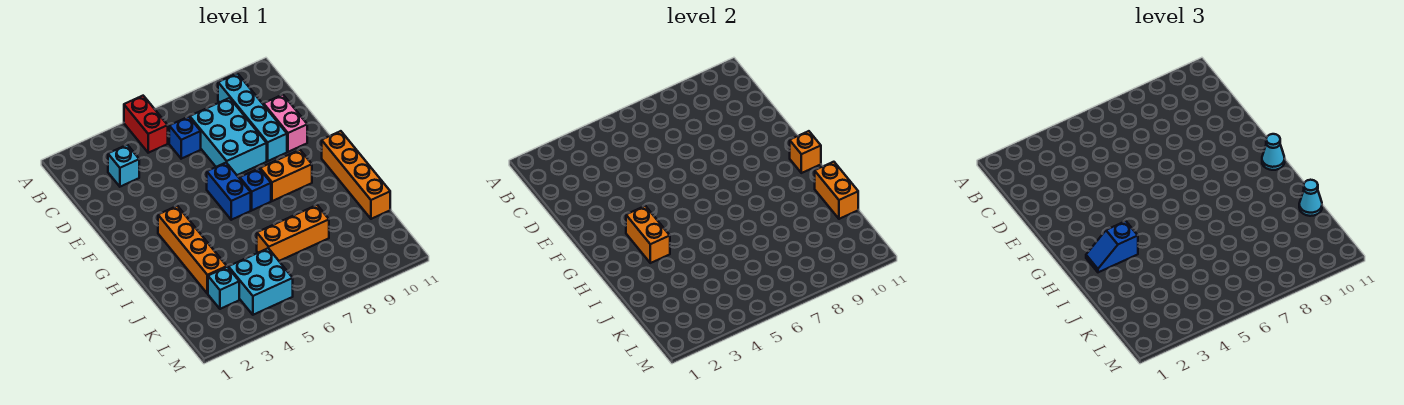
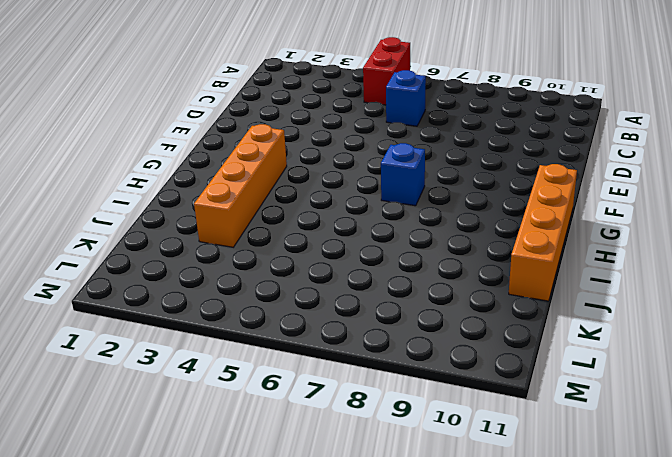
none -> cyan 1x4 brick [218,73,287,161]
none -> cyan 1x1 brick [108,145,139,187]
none -> cyan 2x3 brick [190,98,267,175]

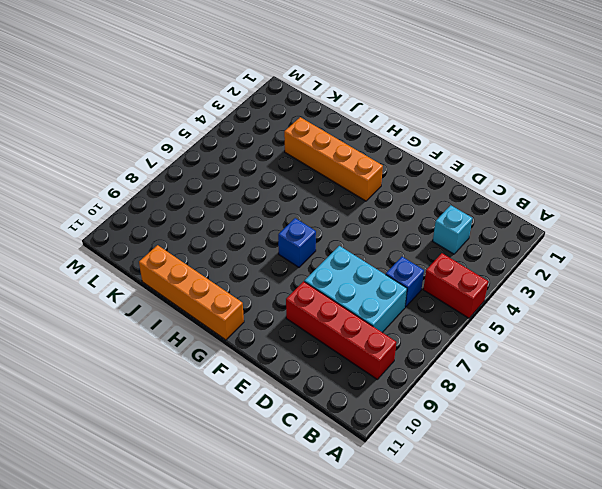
red 1x4 brick [286,281,396,379] -> cyan 1x4 brick [218,73,287,161]
none -> pink 1x2 brick [264,95,307,152]
none -> blue 1x2 brick [207,163,251,220]
none -> orange 1x2 brick [260,150,312,201]

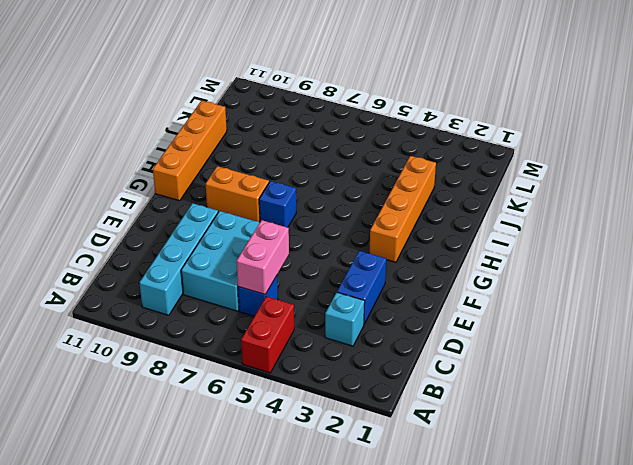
pink 1x2 brick [237,220,289,294] -> pink 1x2 brick moved to [264,95,307,152]
blue 1x2 brick [337,251,386,324] -> blue 1x2 brick moved to [207,163,251,220]
none -> orange 1x3 brick [257,205,329,261]
none -> cyan 1x1 brick [208,267,239,309]
none -> cyan 2x2 brick [228,248,293,315]

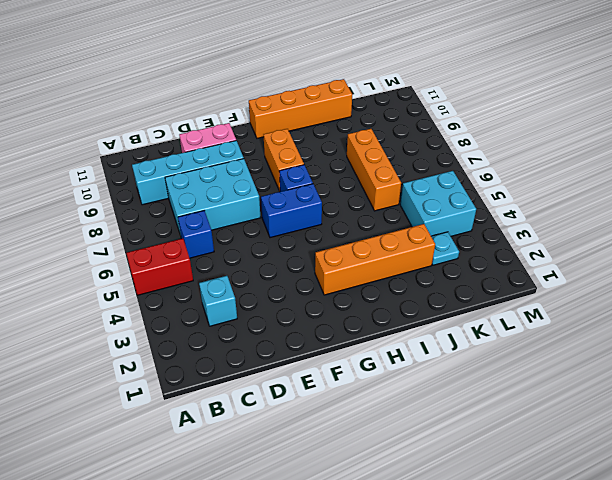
cyan 1x1 plate [431,232,459,265] -> cyan 1x1 brick [208,267,239,309]
none -> orange 1x2 brick [626,206,670,263]
none -> orange 1x1 brick [790,131,821,173]
none -> orange 1x2 brick [815,162,858,219]

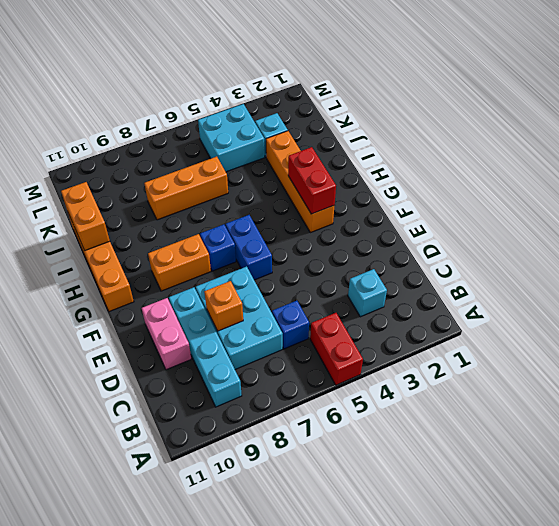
orange 1x1 brick [204,281,243,331] -> orange 1x1 brick moved to [790,131,821,173]
red 1x2 brick [288,147,336,214] -> orange 1x2 brick [626,206,670,263]
none -> cyan 1x1 cone [1262,134,1285,170]
none -> blue 1x2 slope [1086,221,1138,272]
none -> cyan 1x1 cone [1299,180,1322,216]

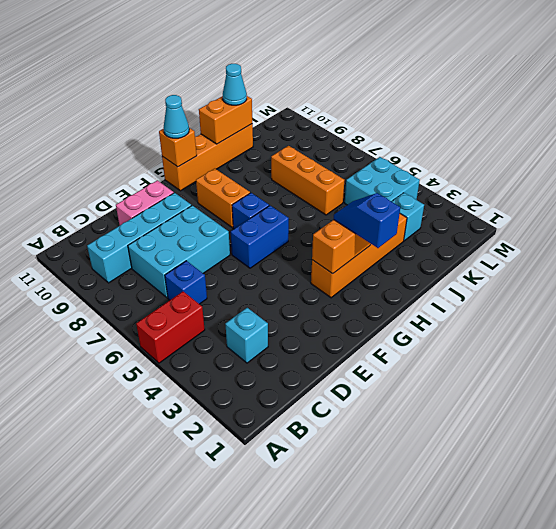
blue 1x2 slope [334,193,400,248] -> blue 1x2 slope turned to [1086,221,1138,272]

